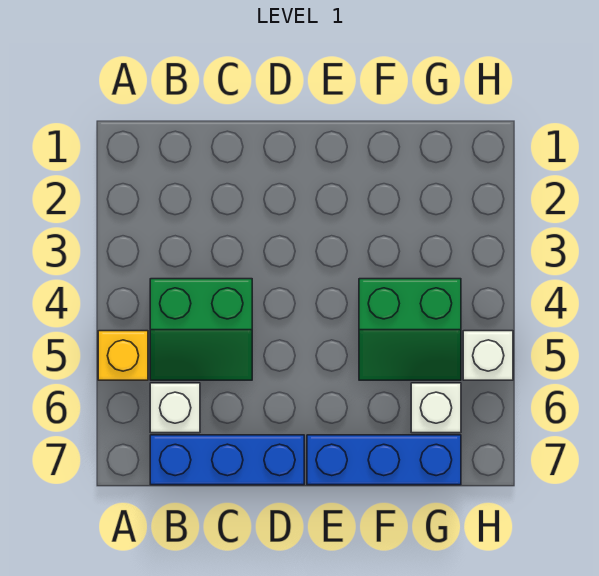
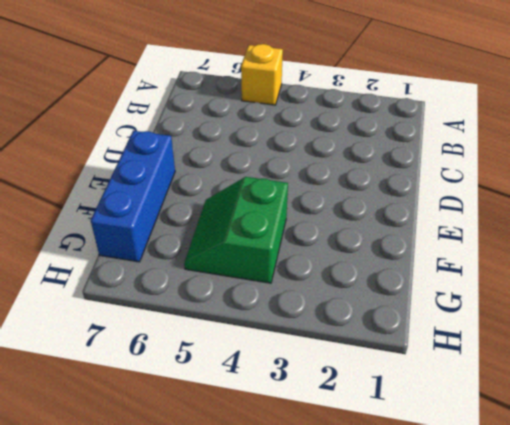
none -> green 2x2 slope [150,279,252,380]
none -> white 1x1 brick [150,383,200,433]

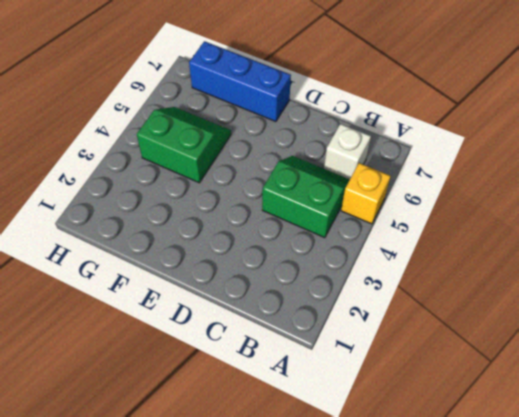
none -> blue 1x3 brick [150,435,304,485]
none -> white 1x1 brick [411,383,461,433]

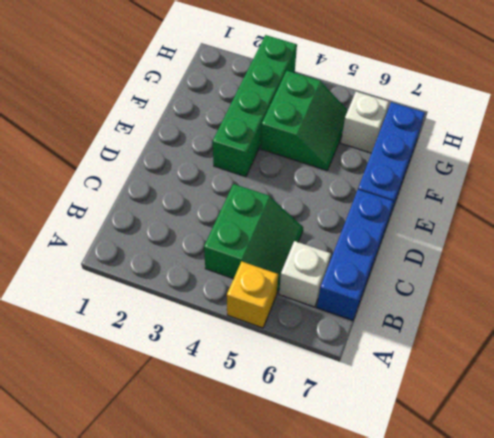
green 1x4 brick [213,35,297,177] -> none
none -> white 1x1 brick [463,331,513,380]

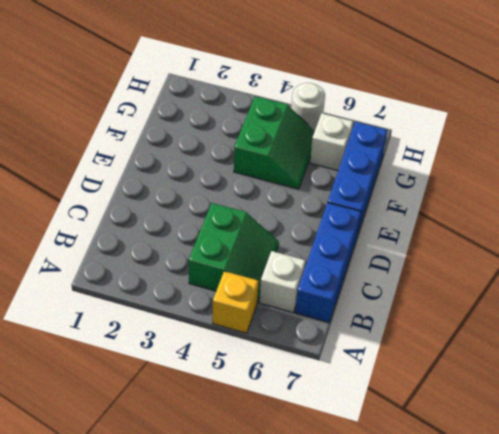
white 1x1 round brick [291,83,325,131] -> white 1x1 brick [463,331,513,380]

